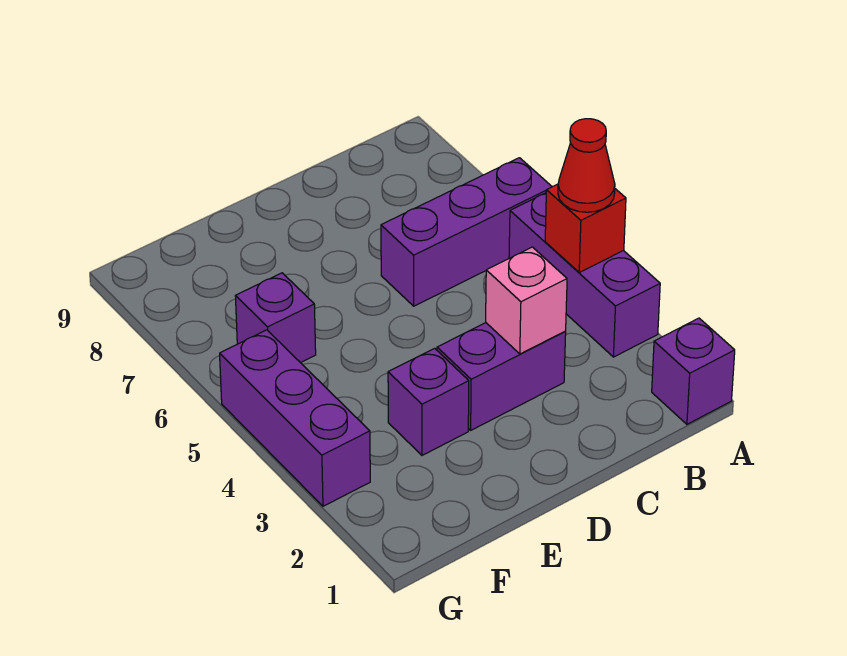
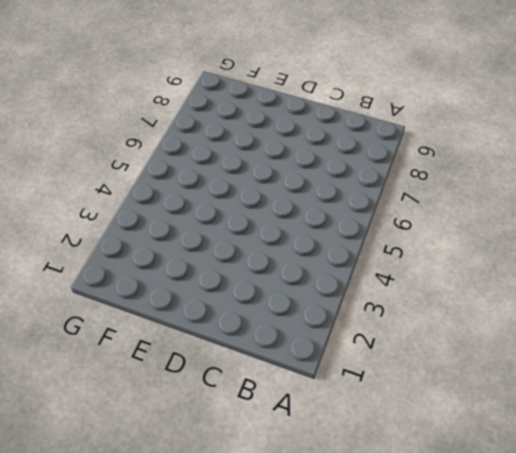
none -> purple 1x1 brick [652,318,735,424]
none -> purple 1x3 brick [509,193,660,357]

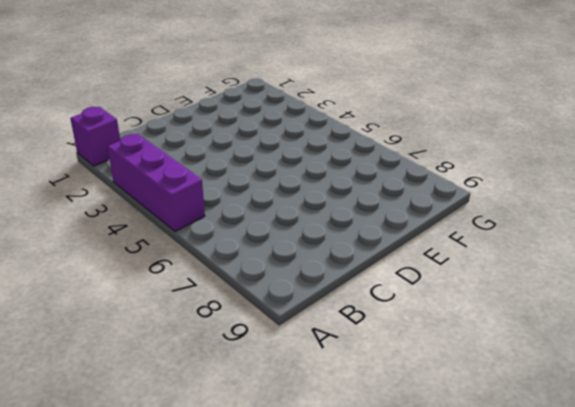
none -> purple 1x3 brick [381,158,552,306]
none -> purple 1x2 brick [437,323,566,430]

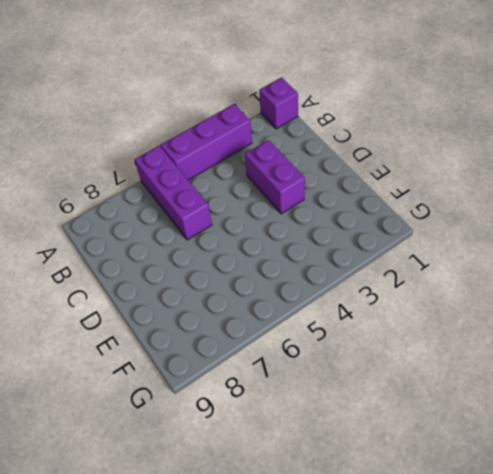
none -> purple 1x1 brick [388,348,469,455]
none -> purple 1x1 brick [235,273,316,363]

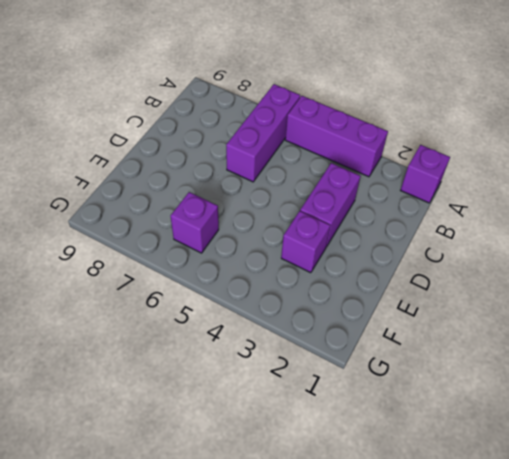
none -> purple 1x3 brick [220,330,370,506]
none -> red 1x1 brick [545,184,626,272]

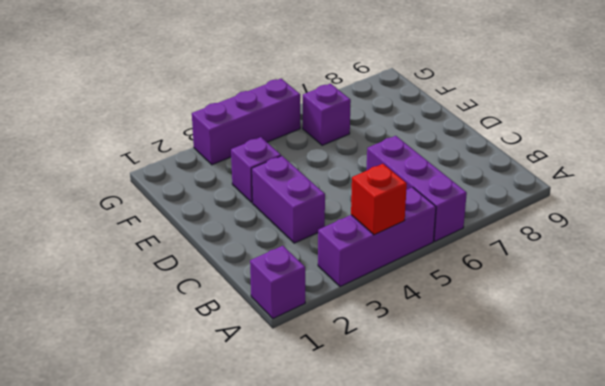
none -> pink 1x1 brick [486,247,567,354]
none -> red 1x1 cone [558,119,615,212]

